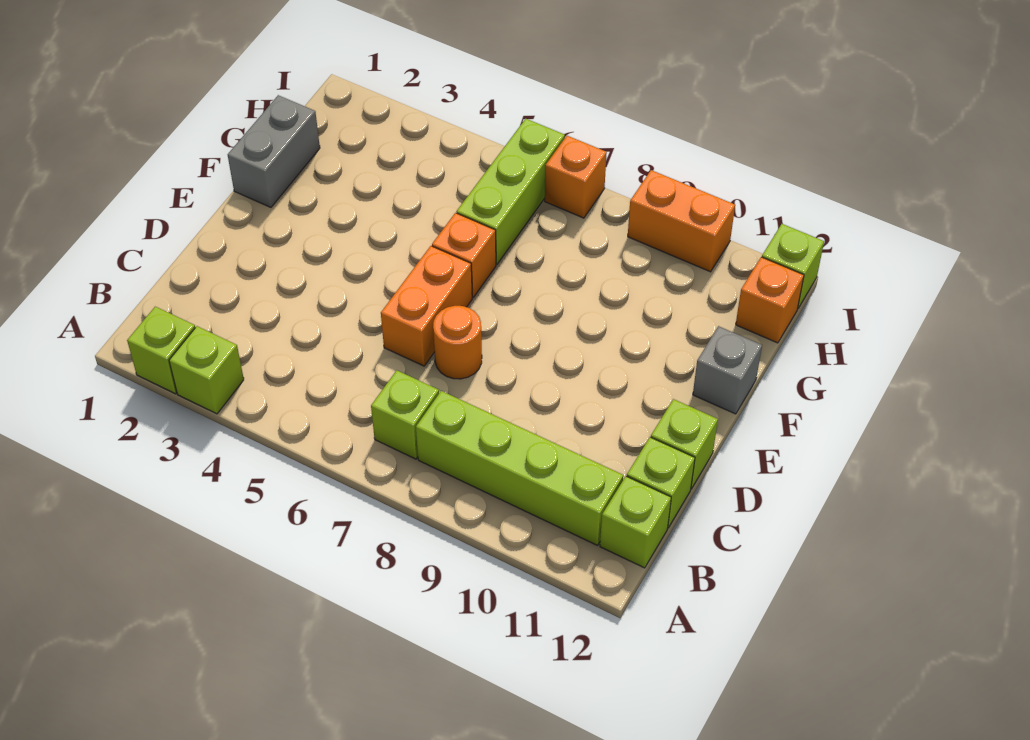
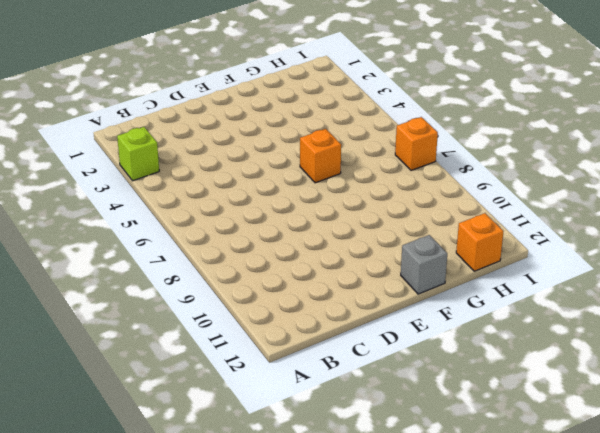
none -> lime 1x1 brick [127,307,195,394]
none -> lime 1x1 brick [371,370,439,459]
none -> lime 1x4 brick [416,391,623,545]

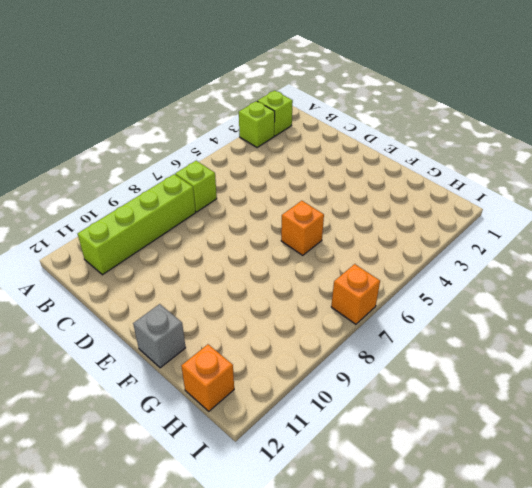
none -> lime 1x1 brick [600,476,671,568]
none -> lime 1x1 brick [627,437,695,528]
none -> orange 1x2 brick [381,246,472,366]

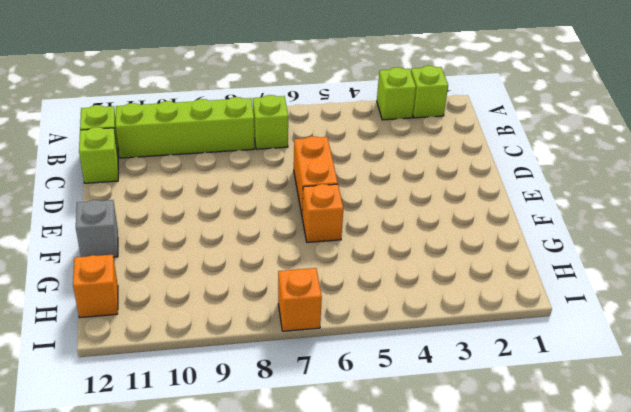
none -> orange 1x1 round brick [433,306,482,379]
none -> lime 1x1 brick [651,399,718,489]
none -> grey 1x2 brick [228,95,320,207]

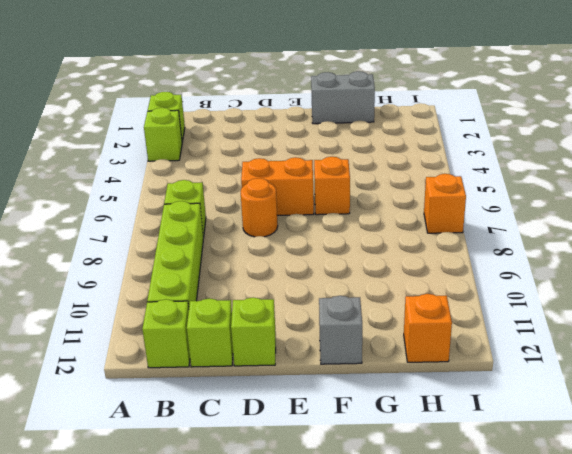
none -> lime 1x3 brick [456,119,565,264]
none -> orange 1x2 brick [628,170,735,272]
none -> lime 1x1 brick [762,224,824,308]

